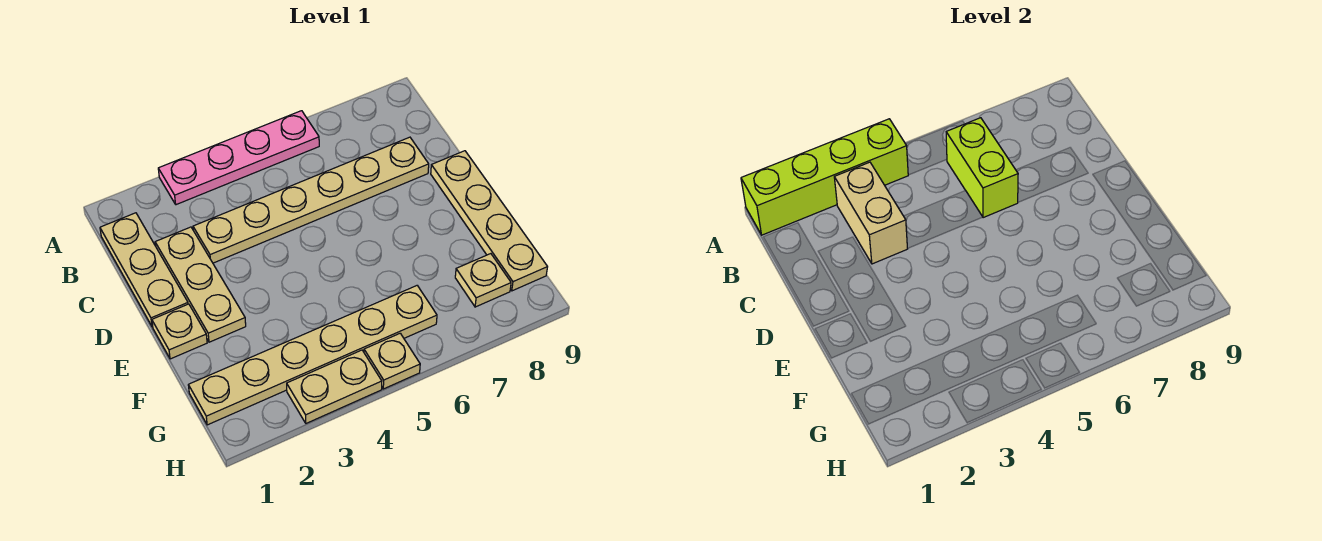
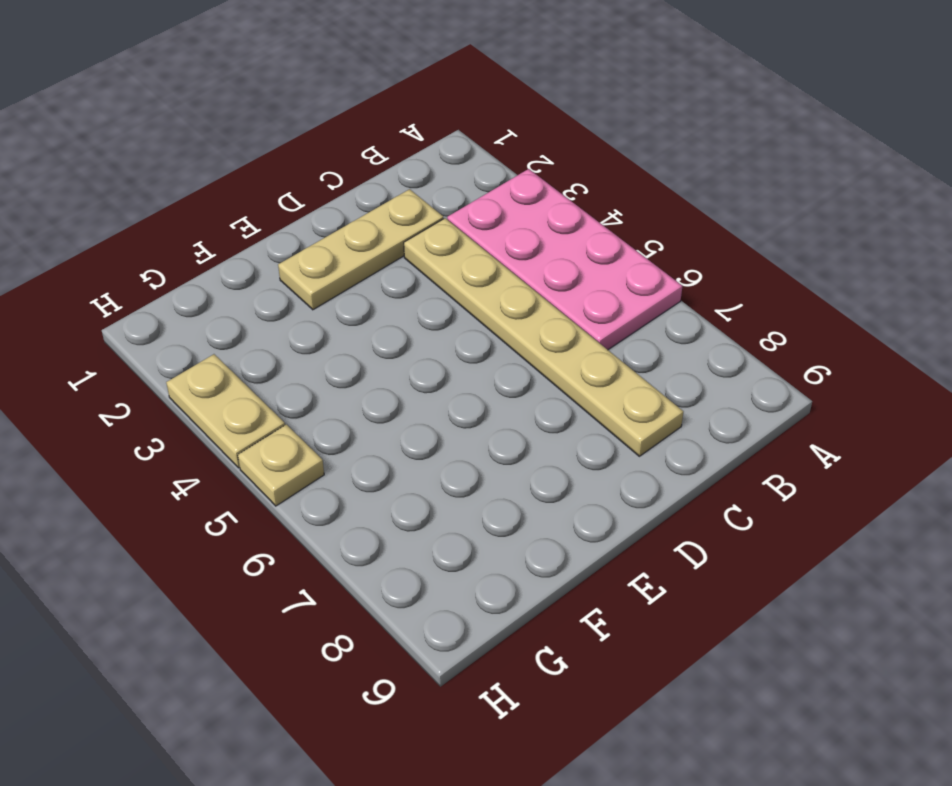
pink 2x4 plate [447,169,682,350] -> pink 1x4 plate [158,111,319,205]
none -> tan 1x3 plate [100,213,188,327]
none -> tan 1x4 plate [431,151,547,291]
none -> tan 1x1 plate [152,304,207,359]

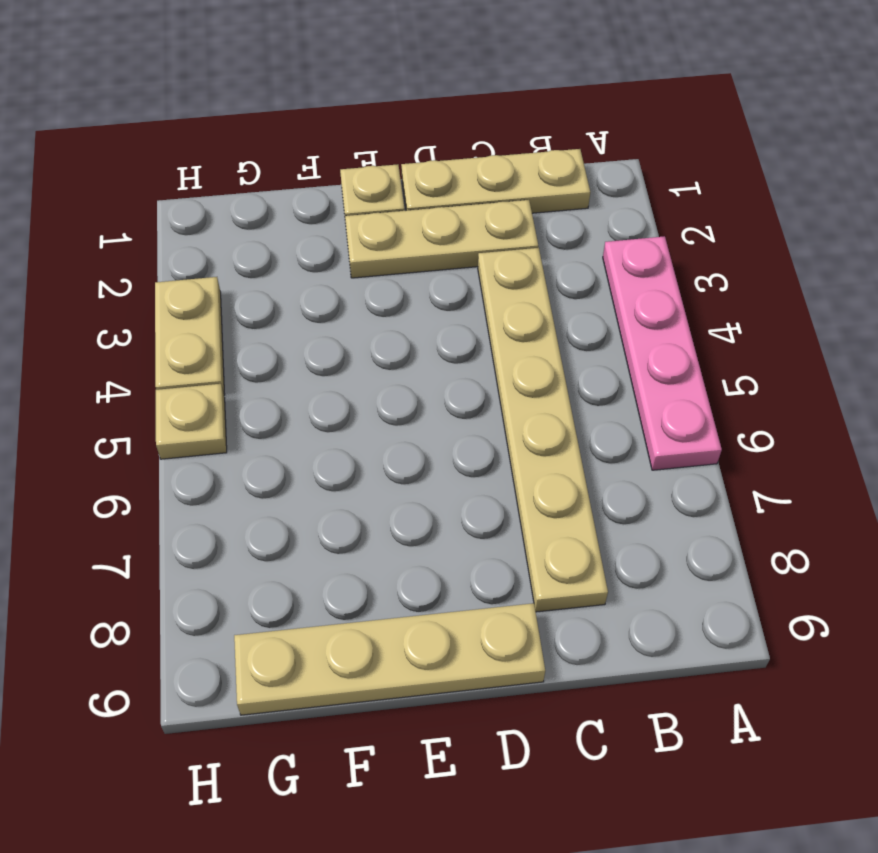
none -> tan 1x6 plate [188,286,437,425]
none -> tan 1x1 plate [455,254,511,307]
none -> lime 1x4 brick [741,119,908,235]

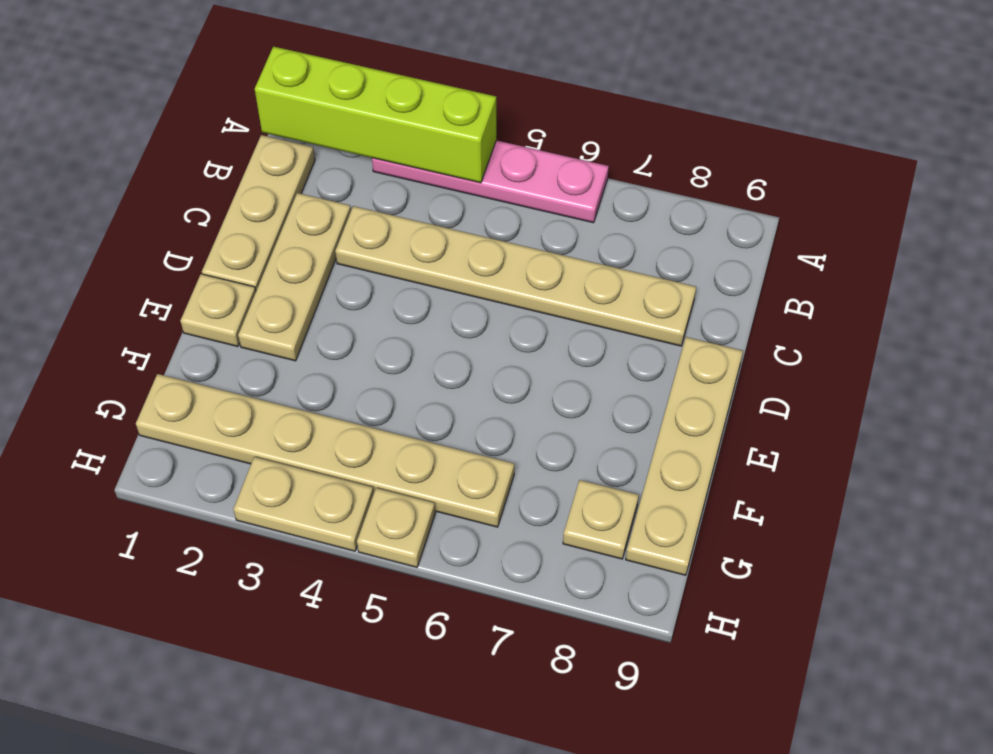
none -> tan 1x2 brick [834,162,908,264]
none -> lime 1x2 brick [946,118,1018,218]

